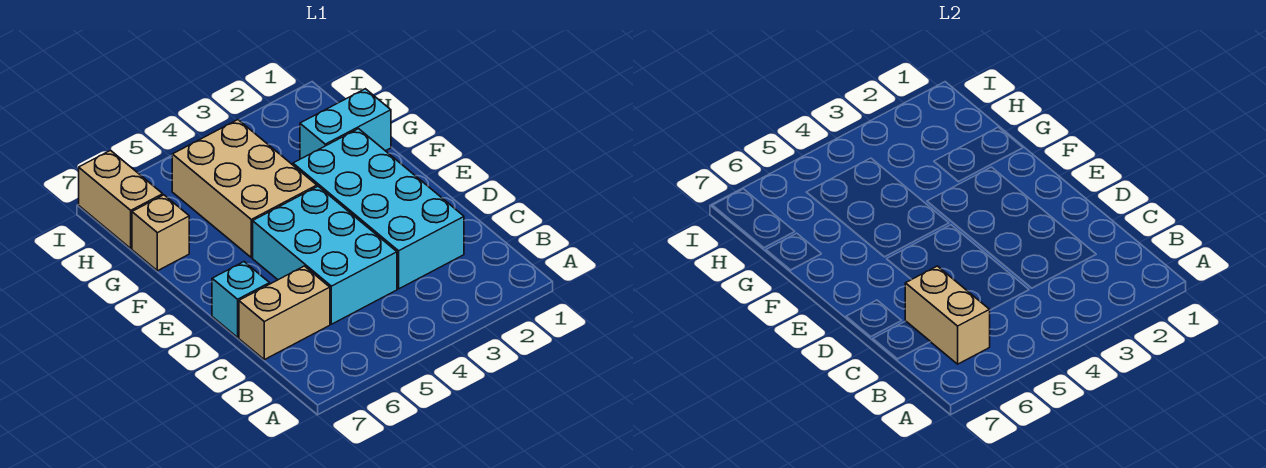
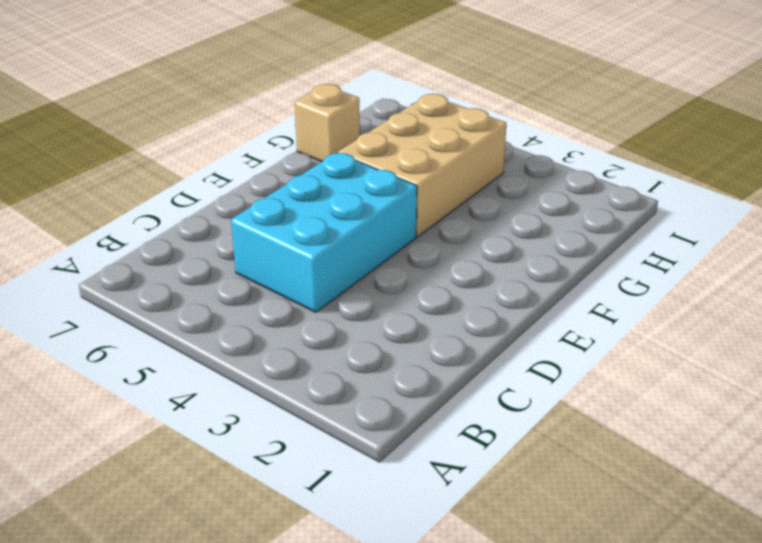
none -> cyan 2x4 brick [293,129,464,289]
none -> tan 1x2 brick [239,266,330,360]

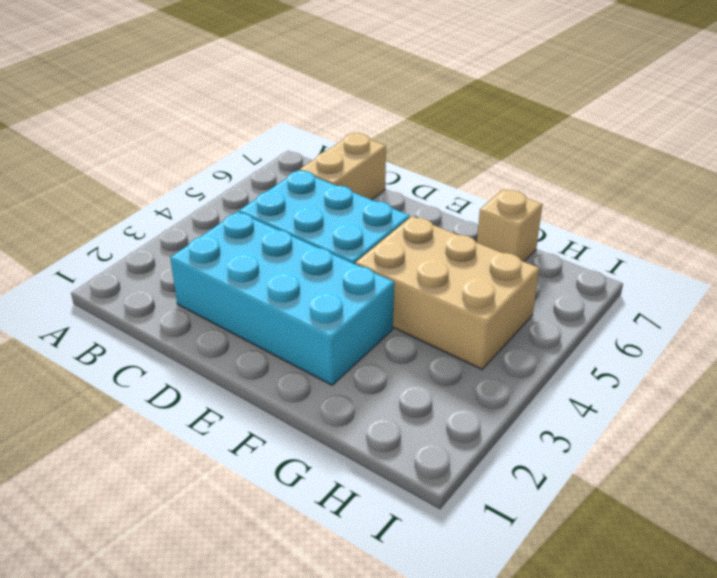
none -> cyan 1x1 brick [212,262,270,337]
none -> cyan 1x2 brick [300,89,391,159]

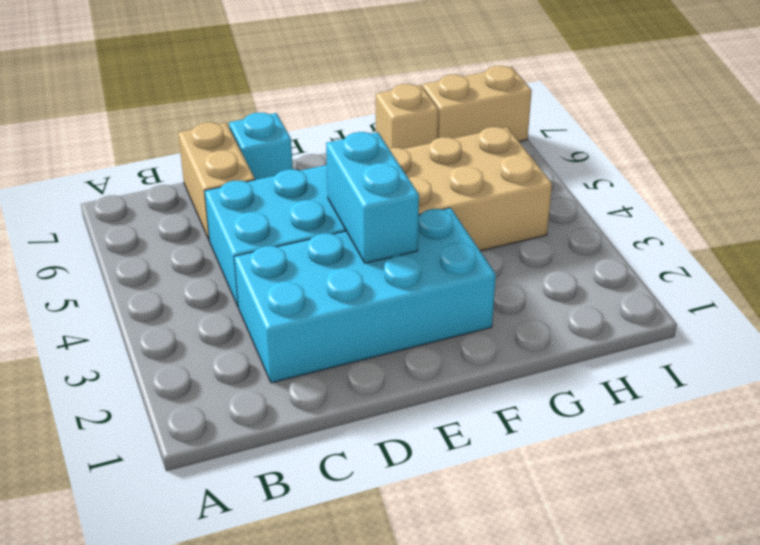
cyan 1x2 brick [326,132,419,263] -> cyan 1x2 brick moved to [300,89,391,159]
none -> tan 1x2 brick [905,266,990,364]

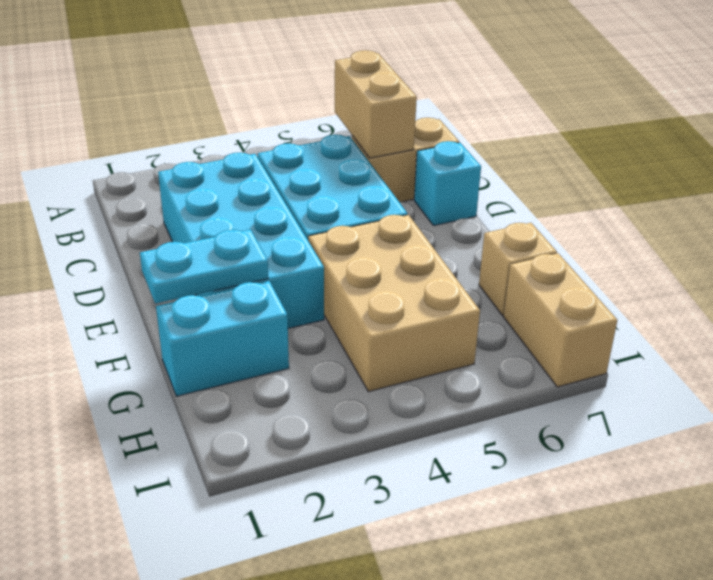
cyan 1x2 plate [140,229,268,304] -> none

